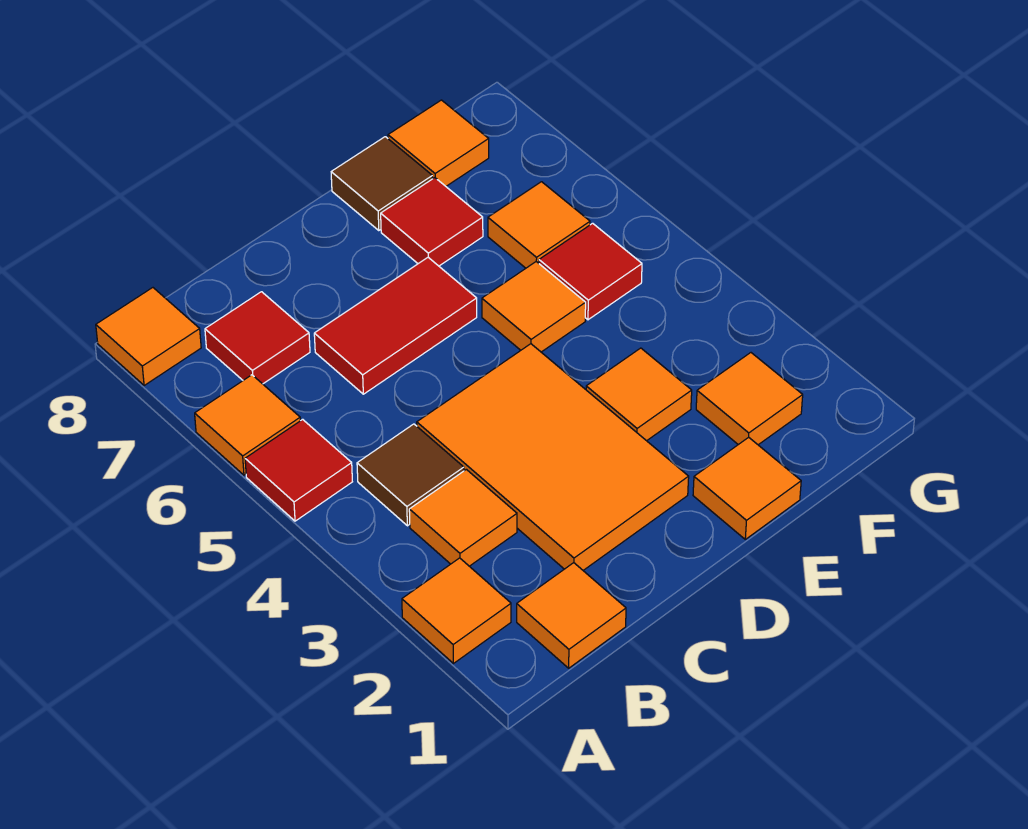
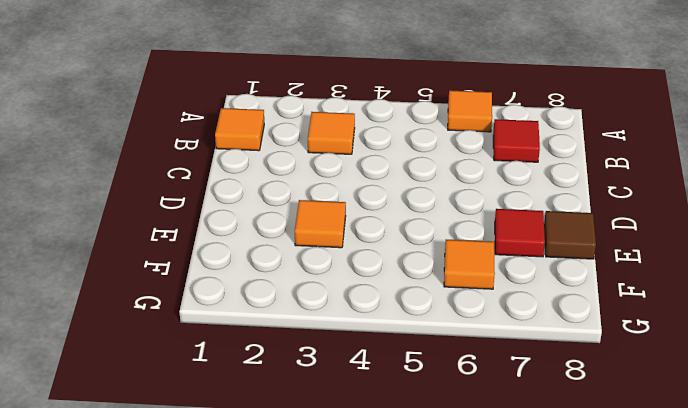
none -> orange 1x1 tile [402,558,511,663]
none -> red 1x1 tile [245,419,352,521]
none -> orange 1x1 tile [96,288,201,386]

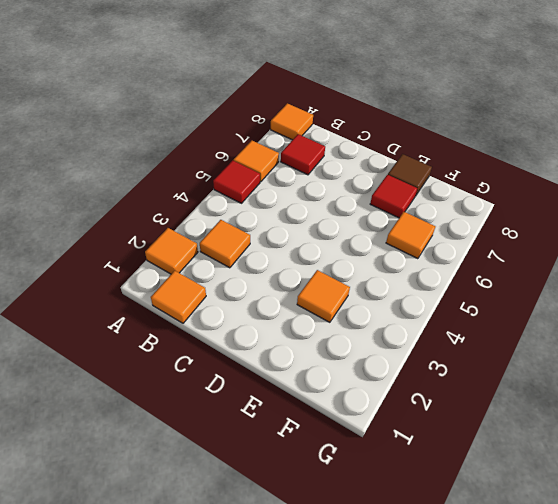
none -> brown 1x1 tile [357,424,464,526]
none -> orange 2x3 tile [417,344,689,570]
none -> red 1x2 tile [314,257,477,394]

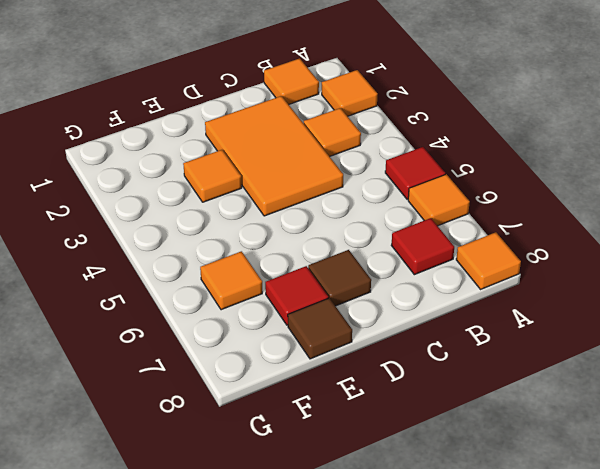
brown 1x1 tile [308,250,371,306] -> brown 1x1 tile moved to [357,424,464,526]
none -> red 1x2 tile [314,257,477,394]
none -> orange 1x1 tile [693,437,801,539]
none -> orange 1x1 tile [482,262,586,352]

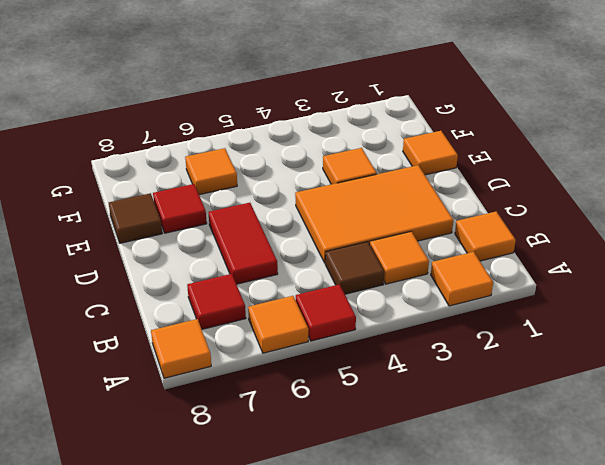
none -> orange 1x1 tile [482,262,586,352]
none -> orange 1x1 tile [696,353,803,445]
none -> red 1x1 tile [539,223,642,320]

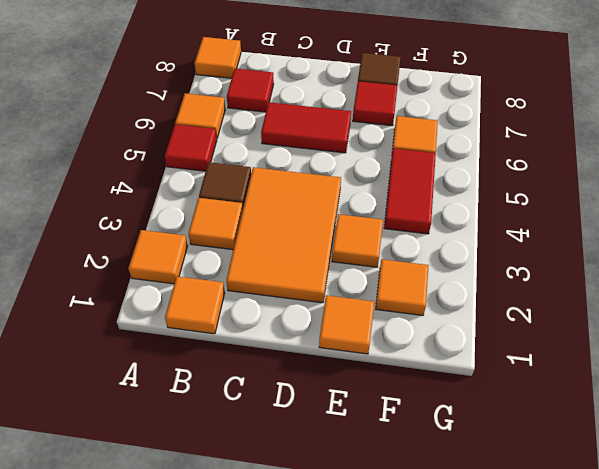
red 1x2 tile [384,148,436,234] -> red 1x1 tile [539,223,642,320]
none -> orange 1x1 tile [482,262,586,352]
none -> orange 1x1 tile [388,100,489,186]

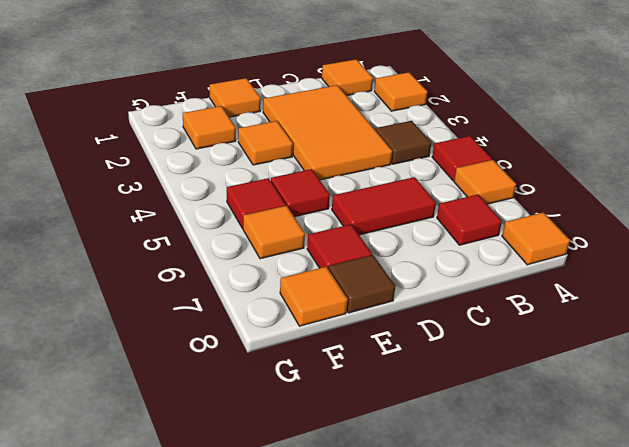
red 1x1 tile [271,169,330,217] -> orange 1x1 tile [482,262,586,352]
none -> orange 1x1 tile [409,469,517,566]

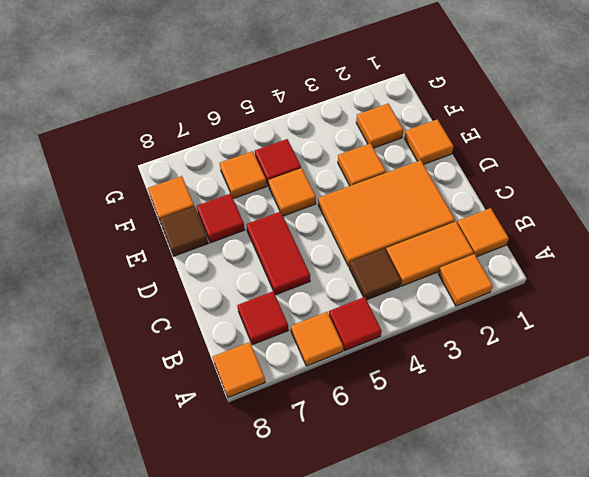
orange 1x2 tile [386,222,474,286] -> orange 1x1 tile [409,469,517,566]

